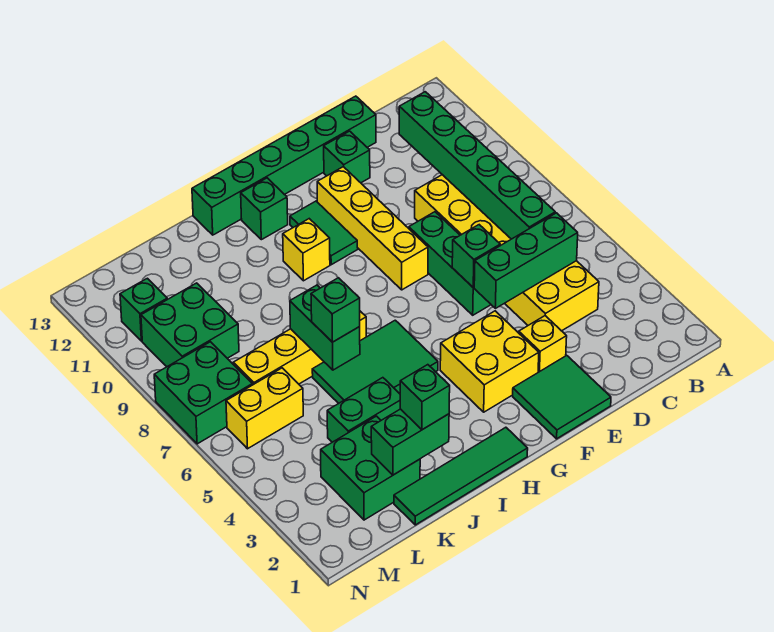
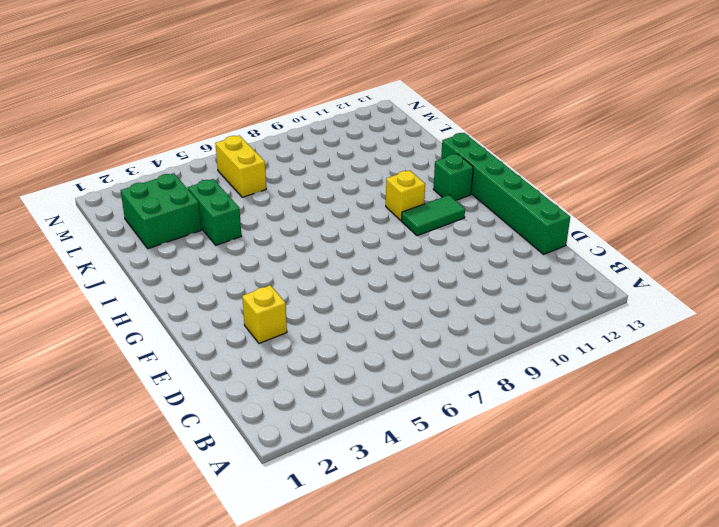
none -> yellow 2x6 brick [415,175,599,331]
none -> green 2x2 tile [513,356,611,439]
none -> green 1x3 brick [409,212,491,315]

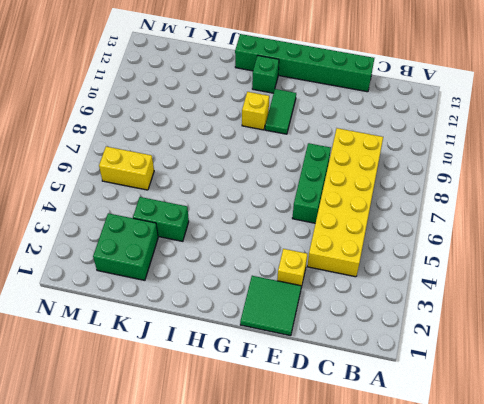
none -> green 1x1 brick [324,131,370,183]
none -> yellow 2x2 brick [440,311,539,412]
none -> yellow 1x4 brick [317,167,428,290]

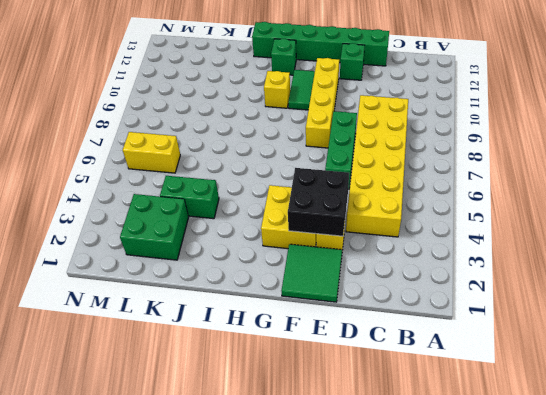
black 2x2 brick [288,168,349,236] -> none
none -> green 1x4 tile [394,427,528,525]
none -> green 2x3 tile [312,320,438,403]
none -> yellow 1x4 brick [233,311,366,385]

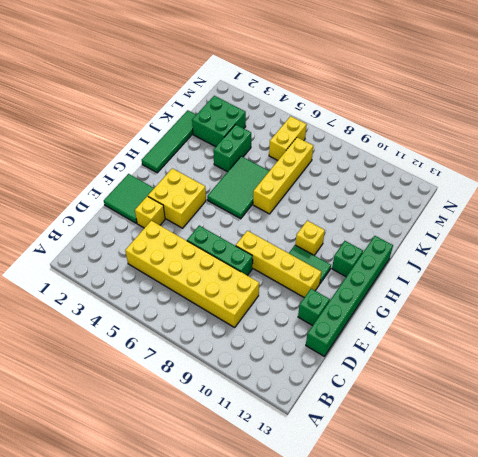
none -> green 2x2 brick [141,283,239,367]
none -> green 2x2 brick [154,342,253,444]
none -> green 1x1 brick [120,278,167,341]

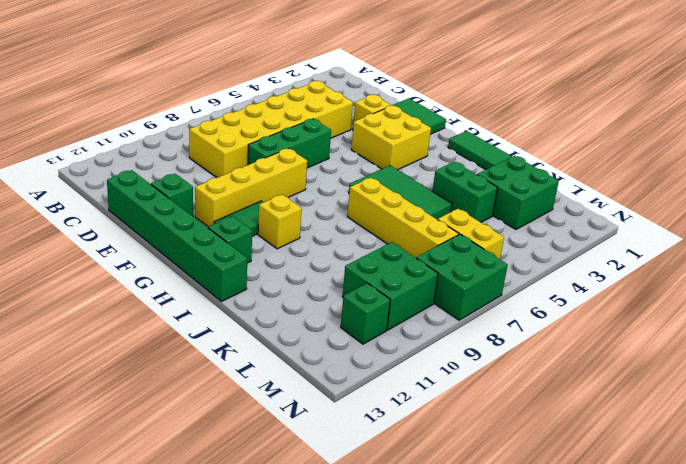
none -> green 1x3 brick [474,213,578,308]
none -> green 1x6 brick [399,92,555,239]
none -> green 1x1 brick [452,225,500,288]

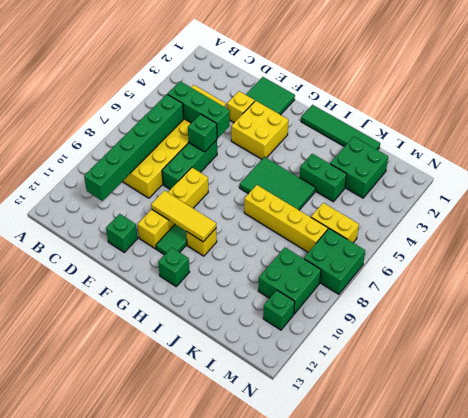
yellow 1x3 tile [151,191,216,242] -> none
none -> green 1x6 brick [192,96,376,235]
none -> green 1x2 brick [371,409,449,475]
none -> green 1x2 brick [290,285,360,370]

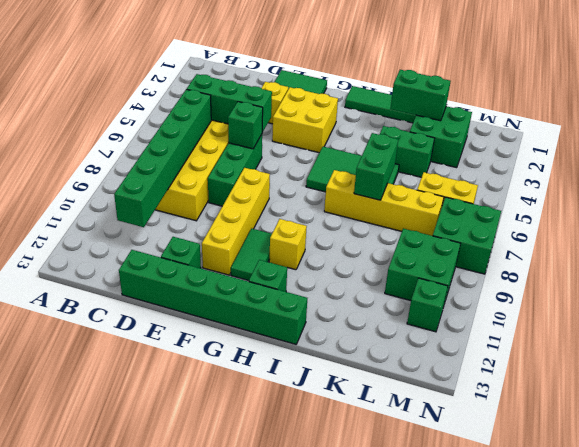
none -> green 1x1 brick [400,365,450,430]
none -> green 1x1 brick [311,278,360,342]

